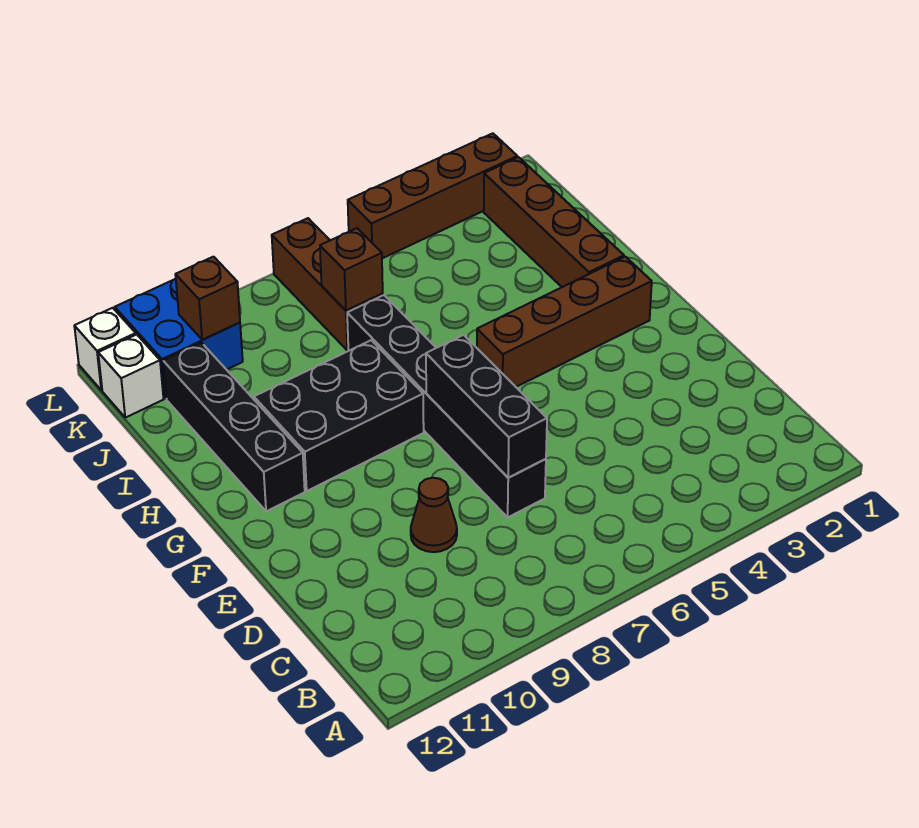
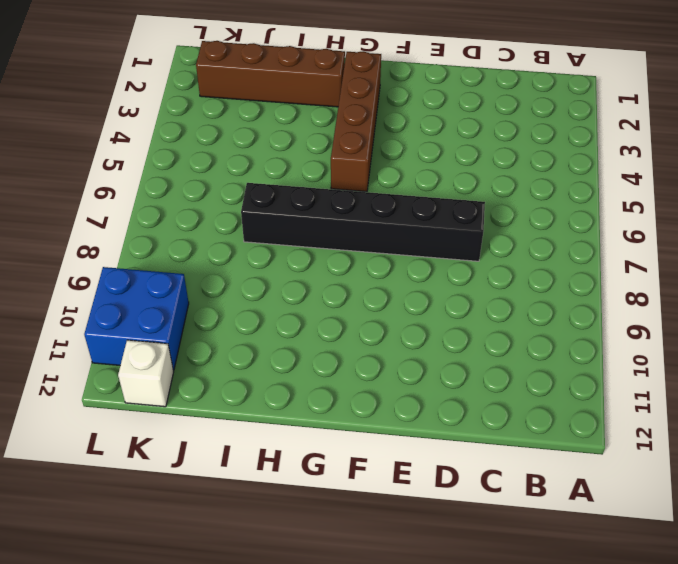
none -> brown 1x1 cone [411,478,457,552]
none -> black 2x3 brick [254,340,424,491]
none -> black 1x4 brick [163,343,305,511]

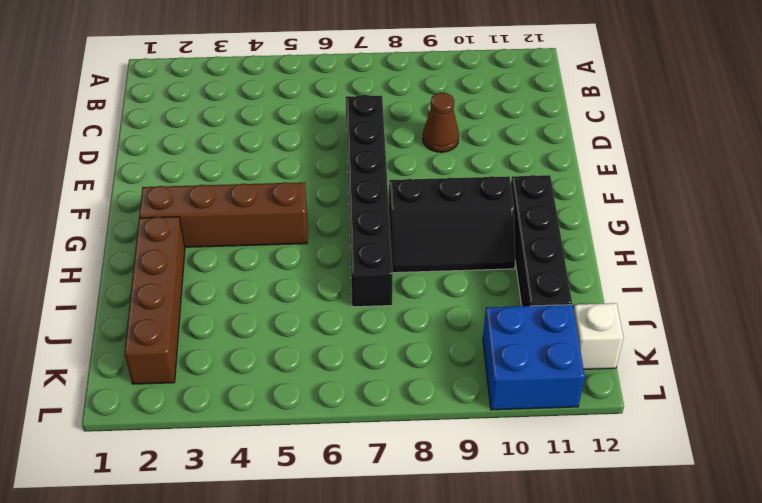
black 2x3 slope [389,176,515,273] -> black 2x3 brick [254,340,424,491]
none -> brown 1x3 brick [272,218,383,350]
none -> brown 1x4 brick [348,133,517,258]
none -> white 1x1 brick [74,308,136,390]

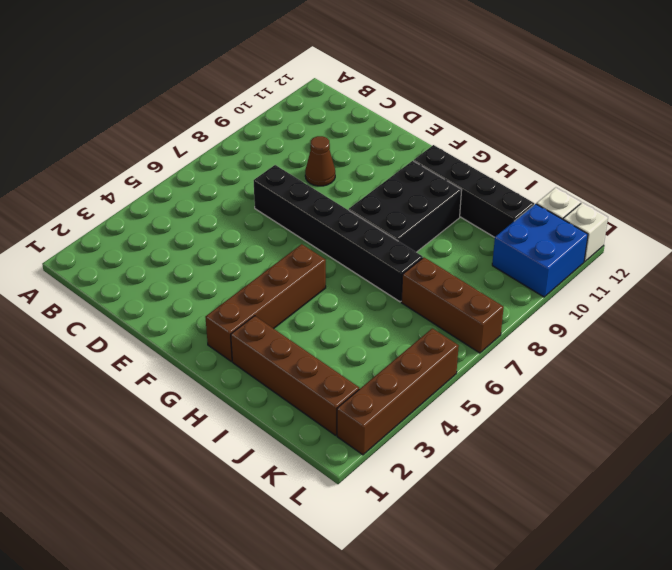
none -> black 1x3 brick [426,335,547,478]
none -> brown 1x1 brick [320,228,383,310]
none -> brown 1x1 brick [175,257,240,340]

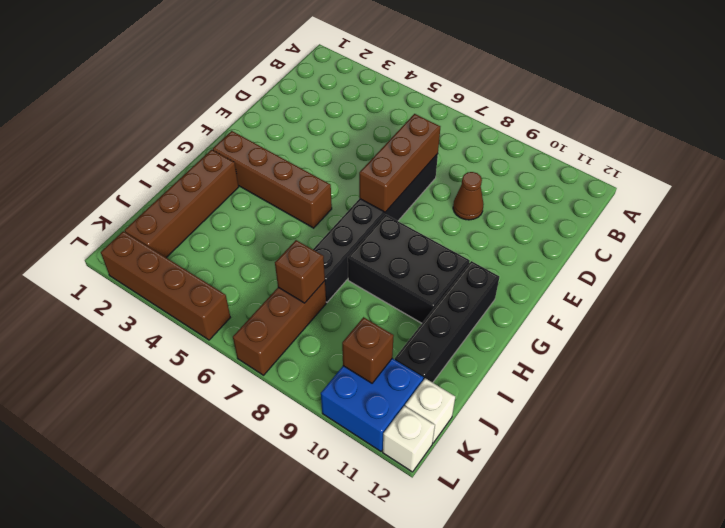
brown 1x3 brick [359,114,440,212] -> black 1x3 brick [426,335,547,478]

